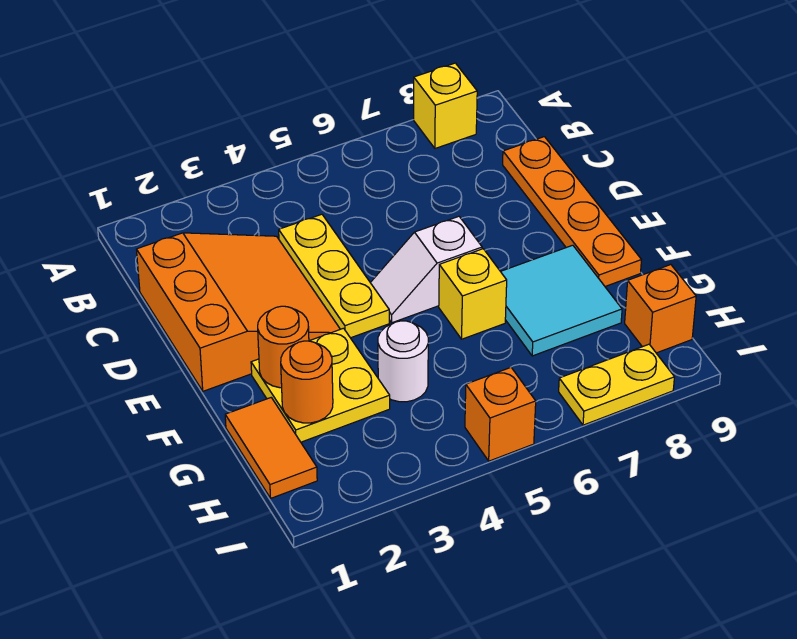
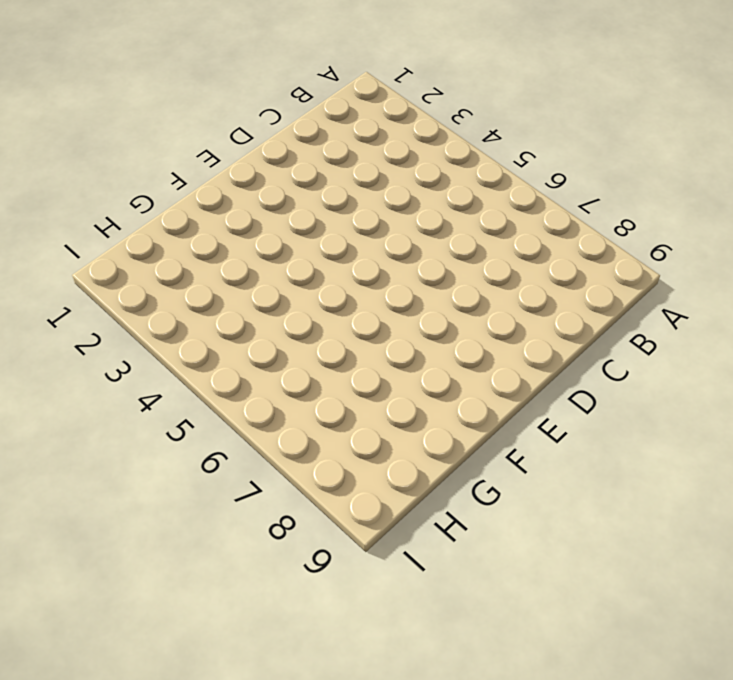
none -> yellow 1x1 brick [414,63,477,148]
none -> orange 3x3 slope [136,233,340,391]
none -> yellow 1x3 plate [279,214,389,338]

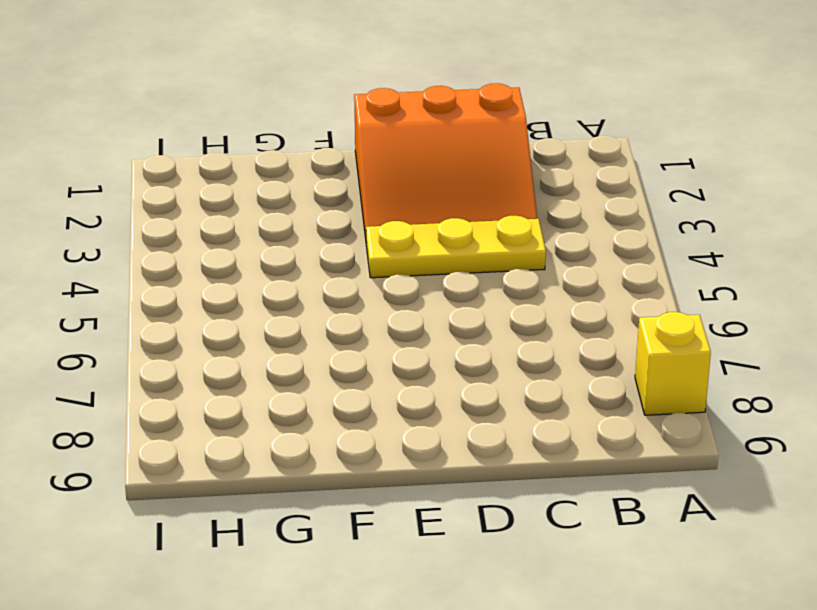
none -> orange 1x4 plate [503,137,641,286]
none -> white 1x2 slope [370,216,482,323]
none -> yellow 2x2 plate [251,328,390,442]

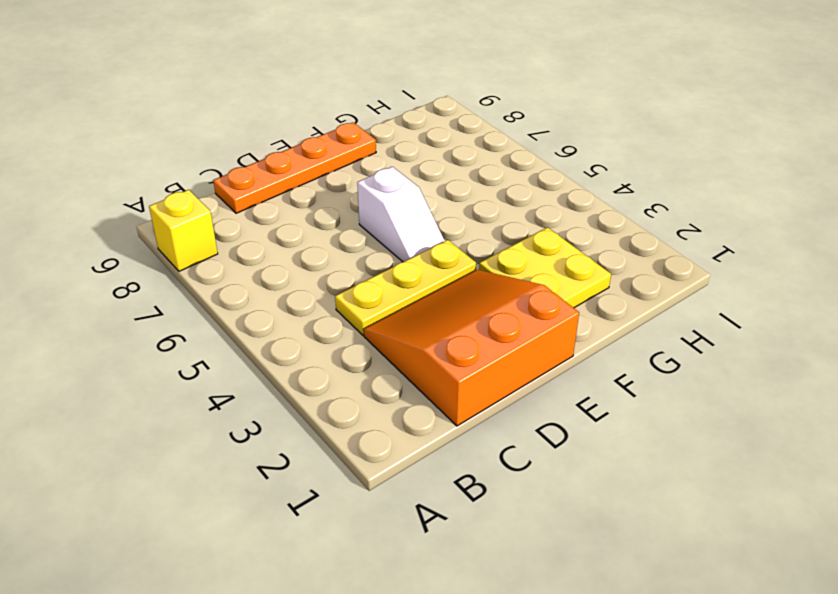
none -> yellow 1x1 brick [439,249,507,339]
none -> cyan 2x2 tile [501,245,622,356]
none -> orange 1x2 tile [225,398,317,498]

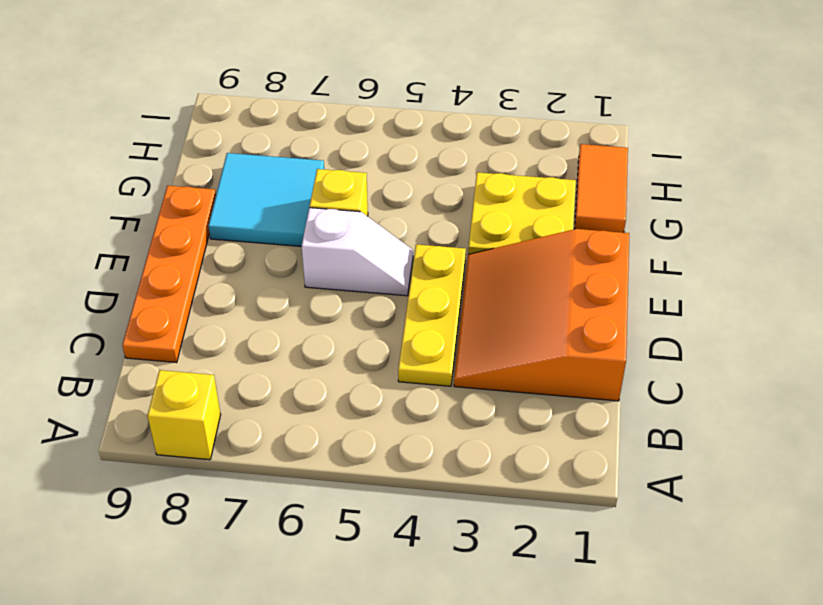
none -> white 1x1 round brick [378,321,428,402]
none -> orange 1x1 brick [625,265,696,353]
none -> orange 1x1 brick [465,367,536,461]

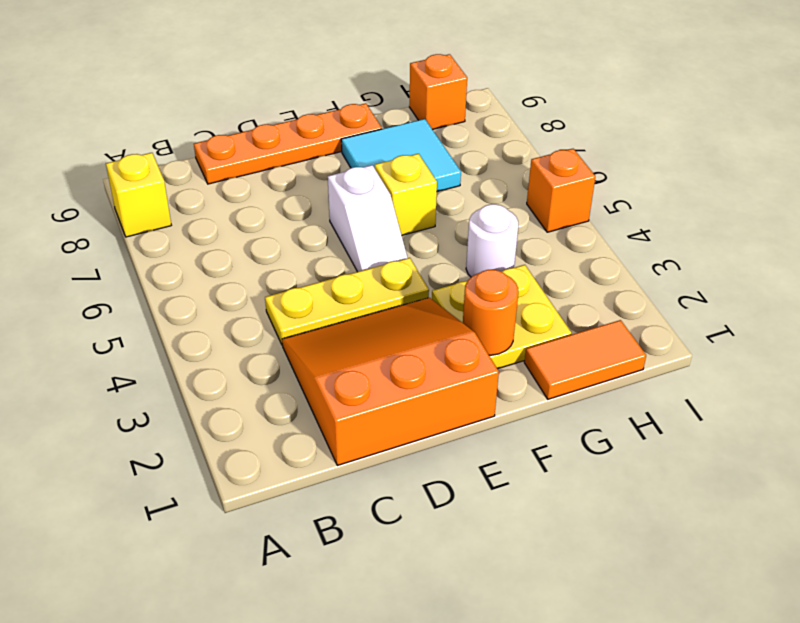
none -> yellow 1x2 plate [559,344,674,425]
none -> orange 1x1 round brick [281,341,333,423]

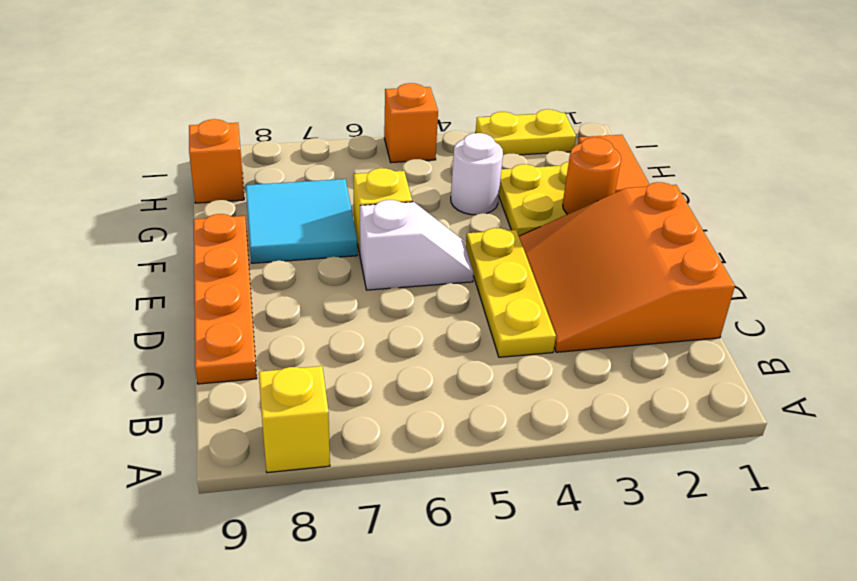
yellow 1x2 plate [476,109,576,155] -> yellow 1x2 plate moved to [559,344,674,425]
none -> orange 1x1 round brick [281,341,333,423]

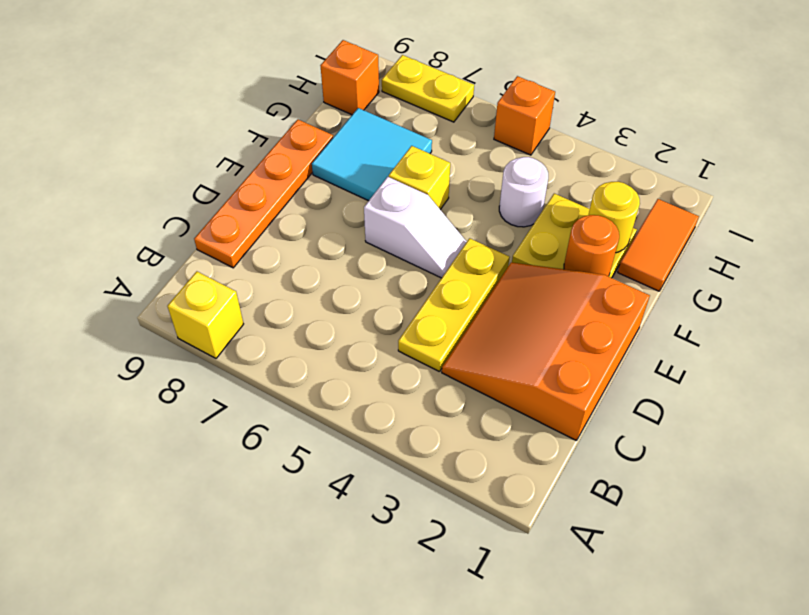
yellow 1x1 round brick [589,182,640,253] -> orange 1x1 round brick [281,341,333,423]

